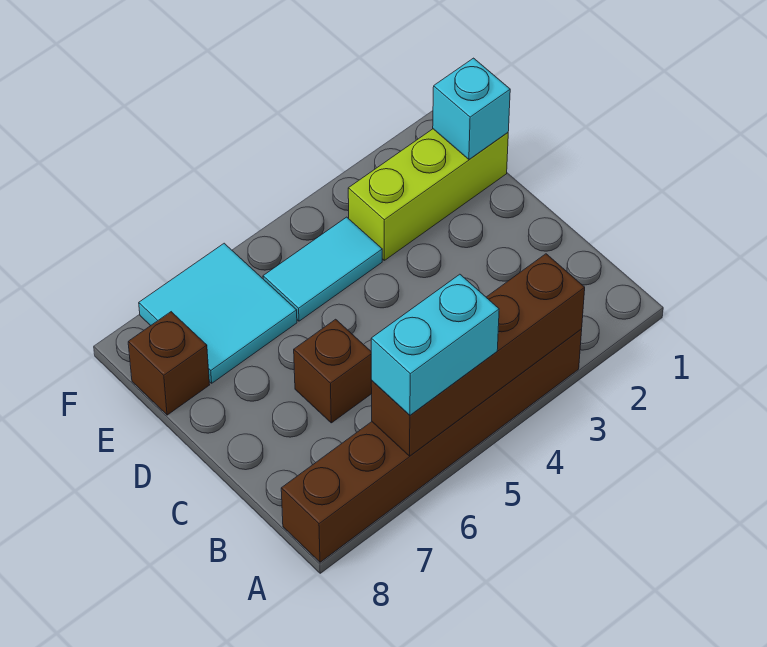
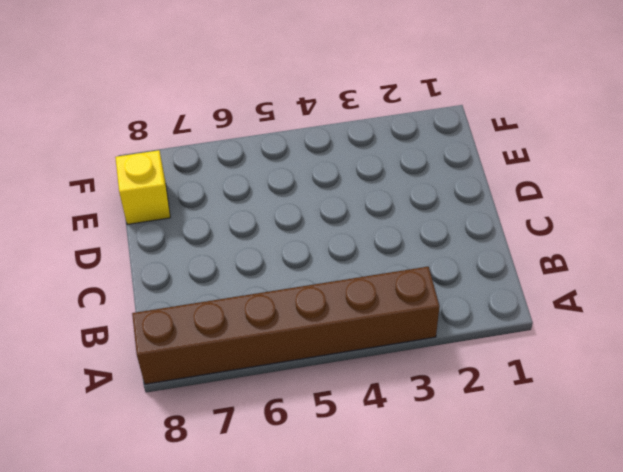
yellow 1x1 brick [115,150,170,224] -> brown 1x1 brick [128,312,210,415]
none -> brown 1x1 brick [294,319,372,423]
none -> lime 1x3 brick [348,129,508,260]

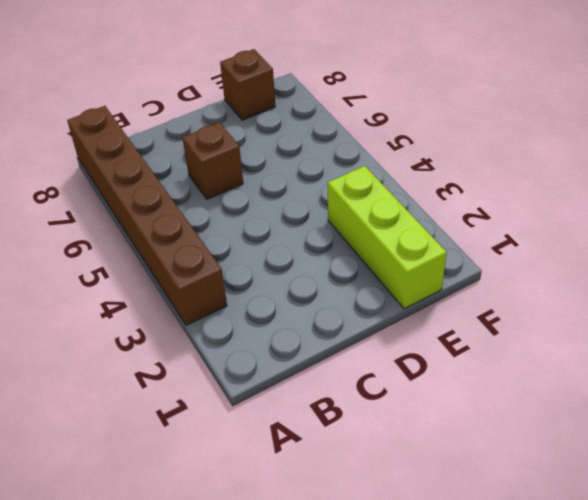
none -> cyan 1x2 tile [263,217,382,321]
none -> cyan 2x2 tile [139,243,297,383]

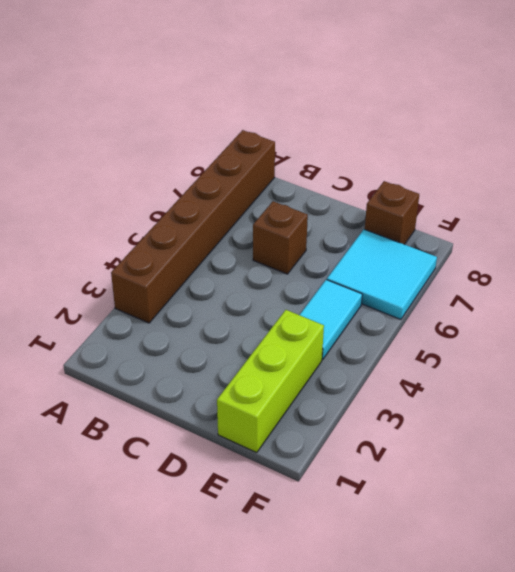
none -> brown 1x4 brick [371,254,585,456]
none -> cyan 1x1 brick [433,58,510,159]

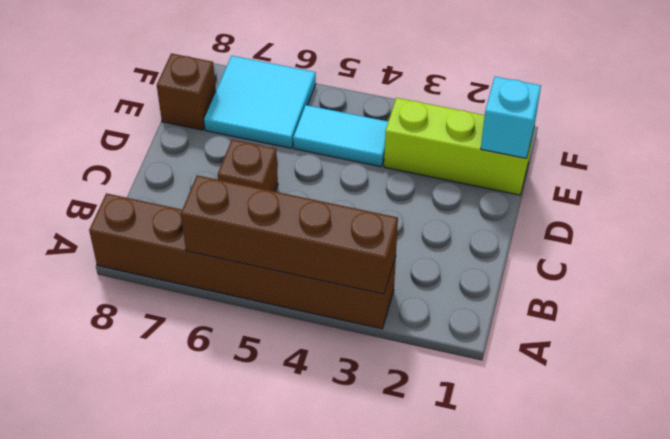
none -> cyan 1x2 brick [371,274,499,415]

